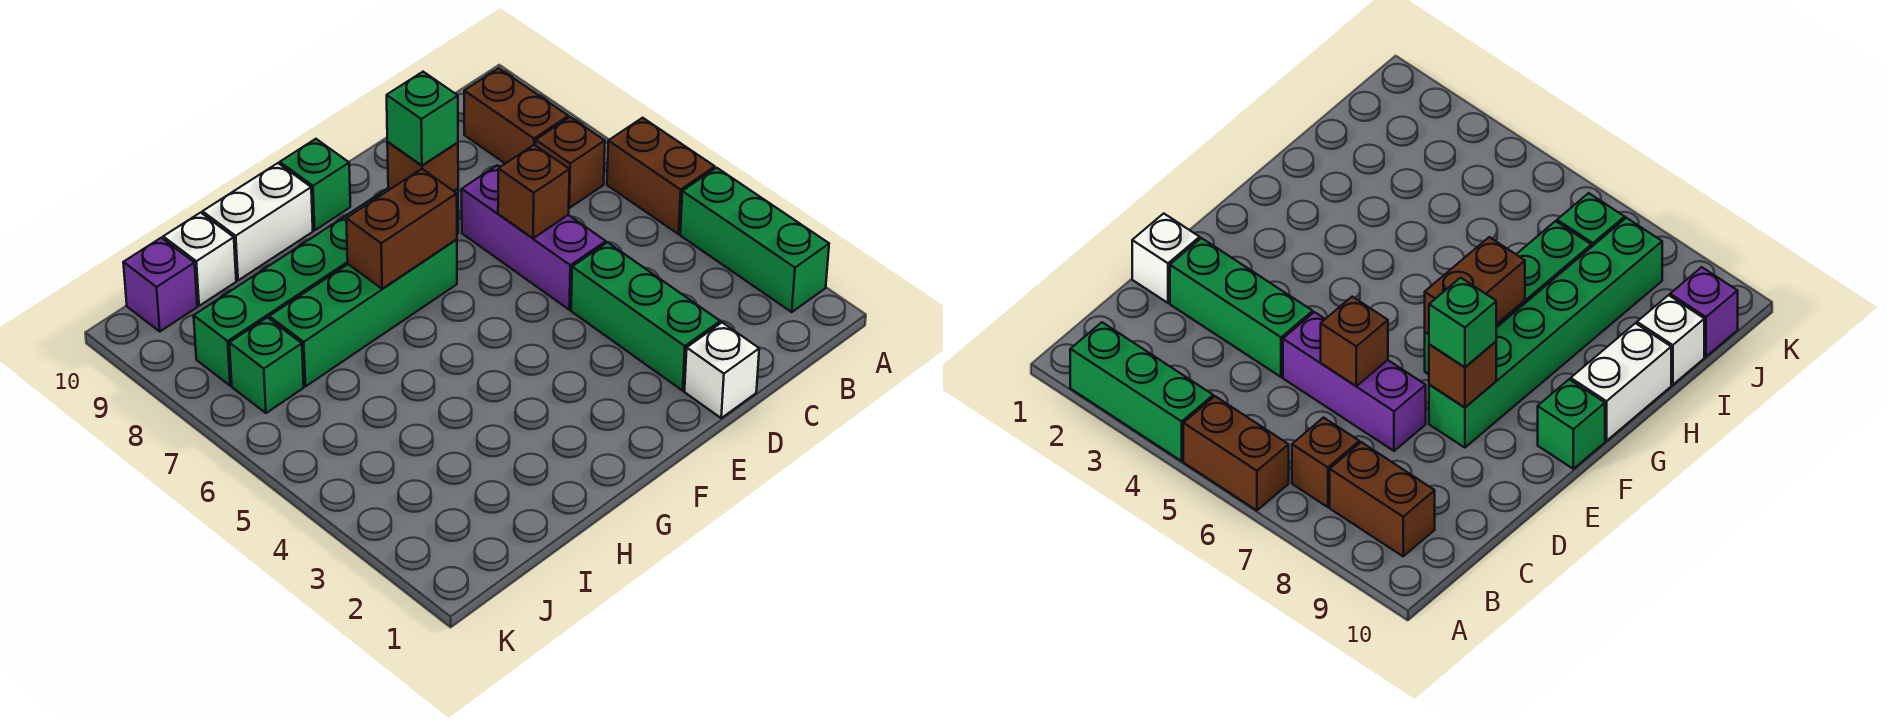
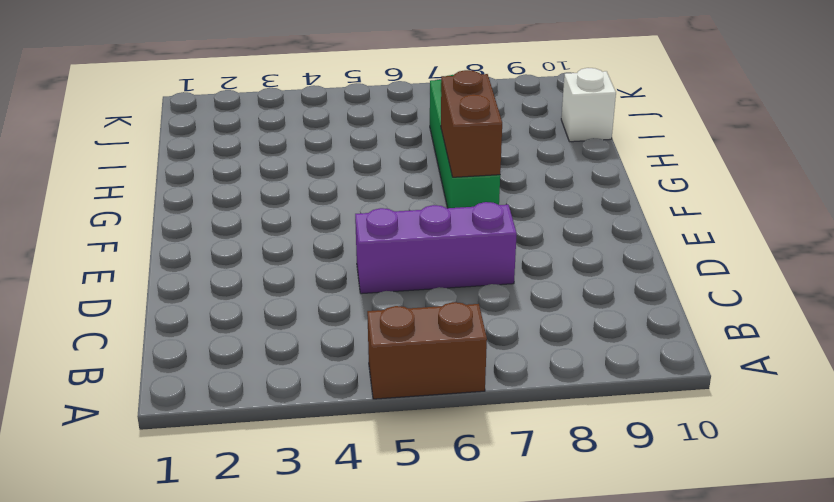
none -> green 1x3 brick [680,168,829,312]
none -> brown 1x1 brick [536,117,605,208]
none -> brown 1x2 brick [464,68,568,164]

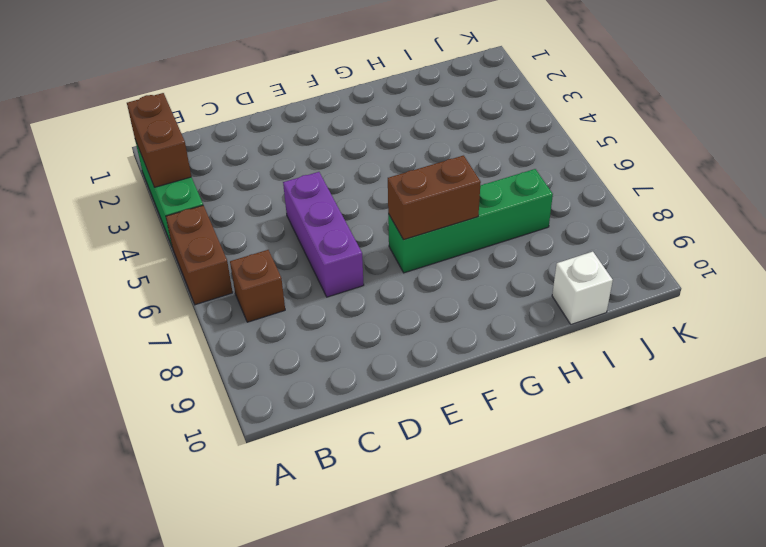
brown 1x2 brick [127,93,191,187] -> brown 1x2 brick moved to [464,68,568,164]
none -> white 1x1 brick [684,323,759,418]
none -> green 1x3 brick [571,242,720,391]
none -> green 1x6 brick [194,188,458,386]

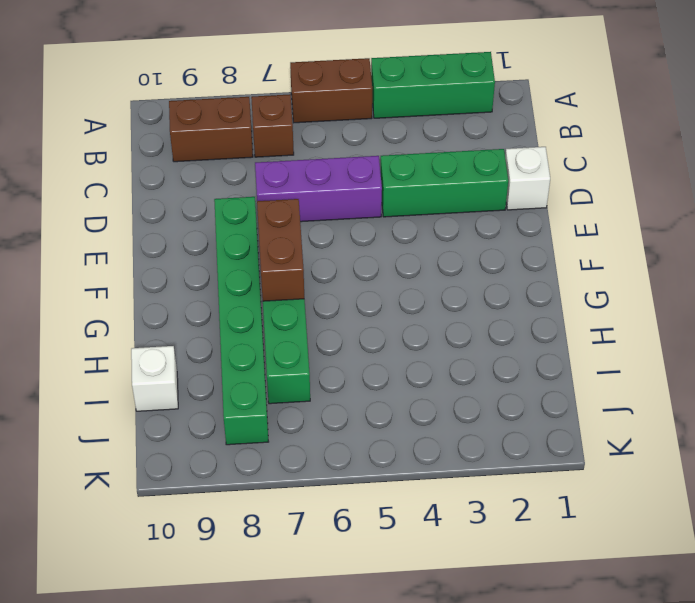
none -> green 1x1 brick [280,139,350,230]
none -> white 1x2 brick [203,163,313,280]
none -> green 1x1 brick [229,317,304,413]

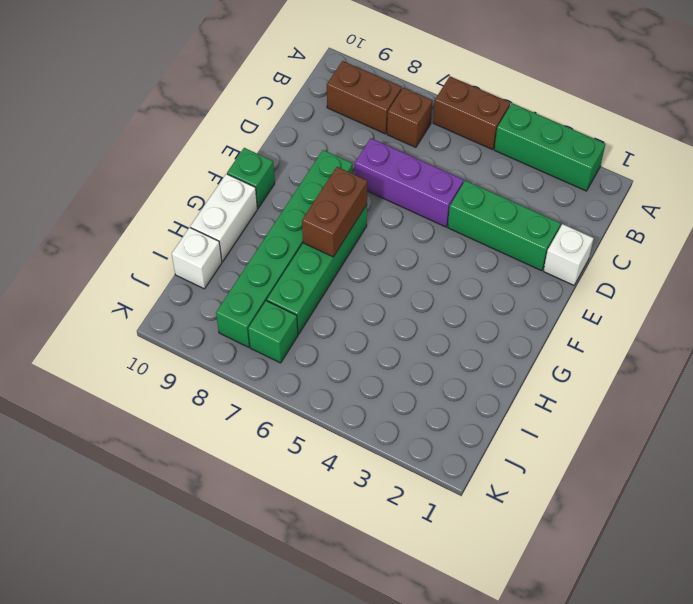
none -> purple 1x1 brick [123,238,197,331]
none -> brown 1x1 brick [498,145,570,238]
none -> brown 1x1 brick [387,142,458,191]

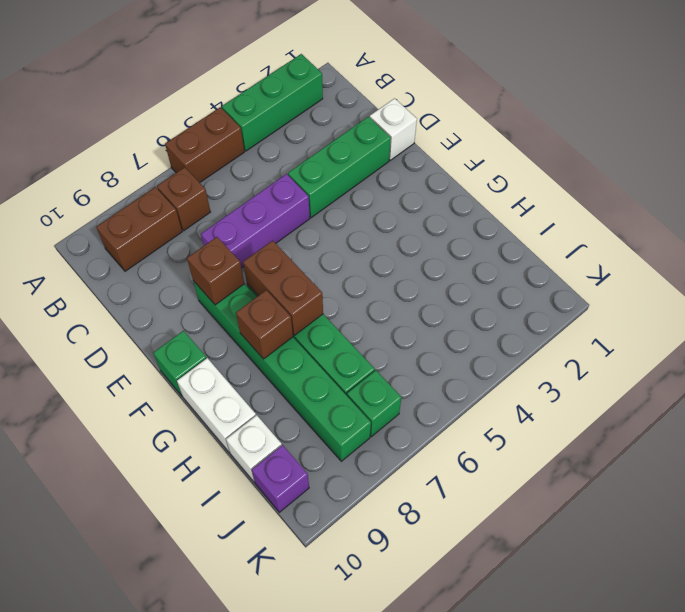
brown 1x1 brick [236,290,293,359] -> brown 1x1 brick moved to [498,145,570,238]
none -> green 1x1 brick [387,72,458,165]

